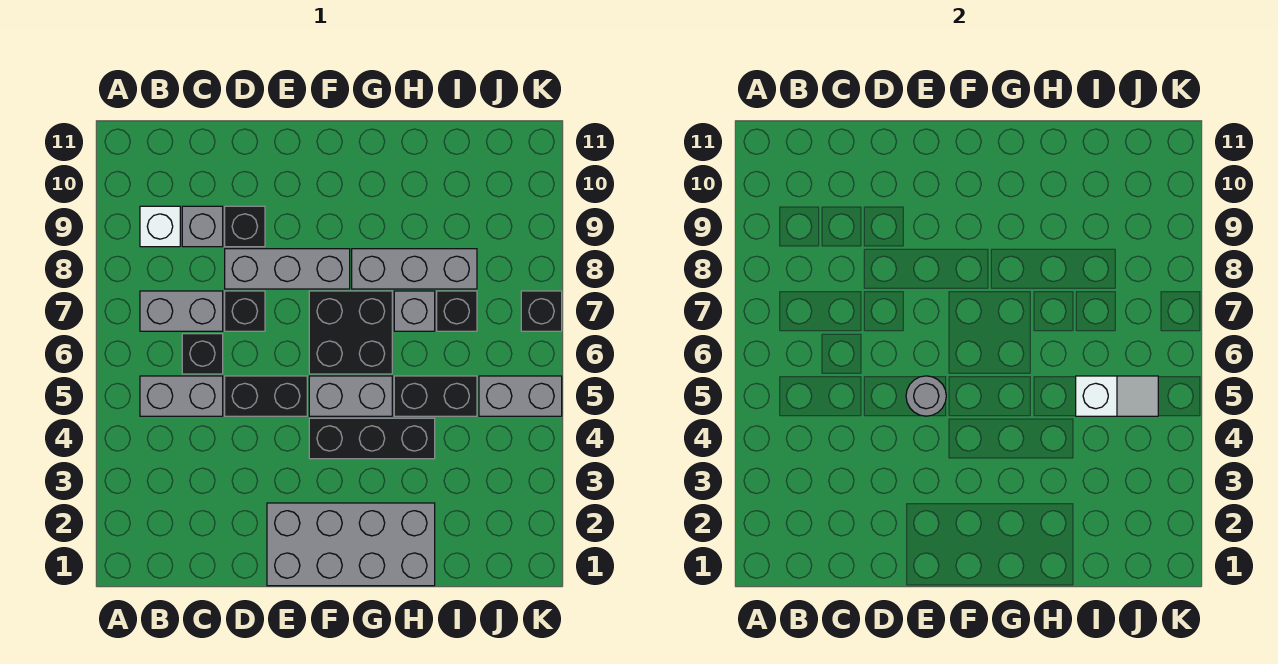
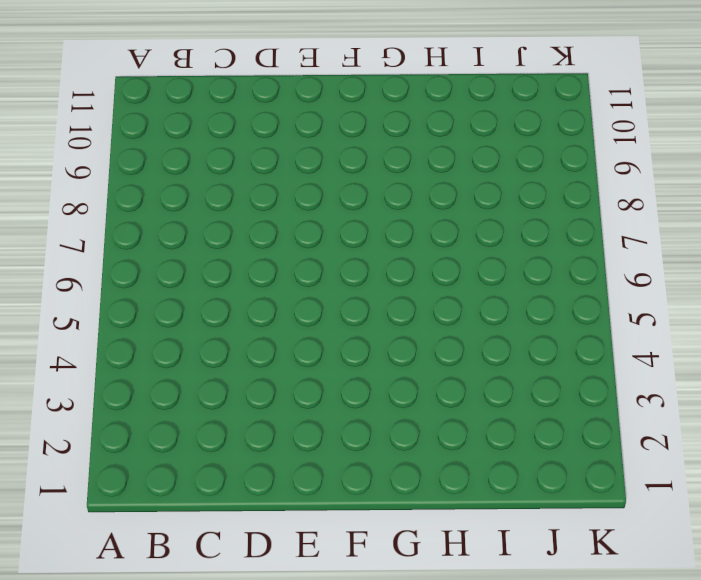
none -> grey 1x2 brick [140,376,223,416]
none -> grey 1x2 brick [140,291,223,331]
none -> white 1x1 brick [140,206,180,247]

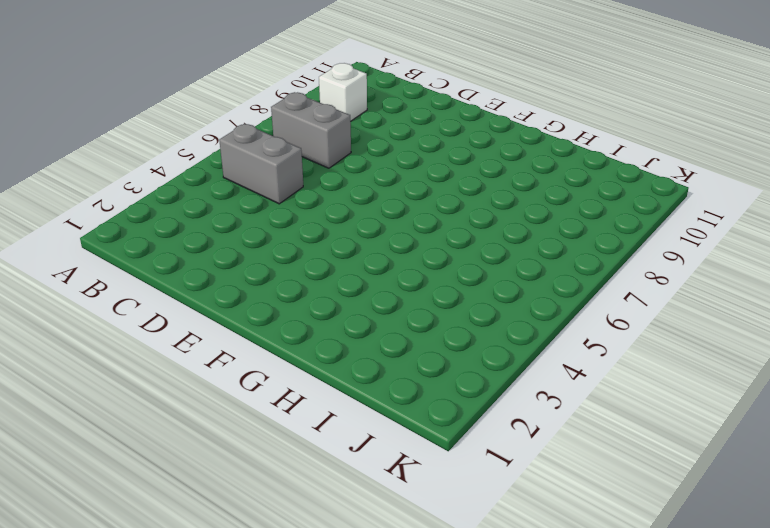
none -> black 1x1 brick [182,334,223,374]
none -> grey 1x1 brick [182,206,223,247]
none -> black 1x2 brick [225,376,307,416]

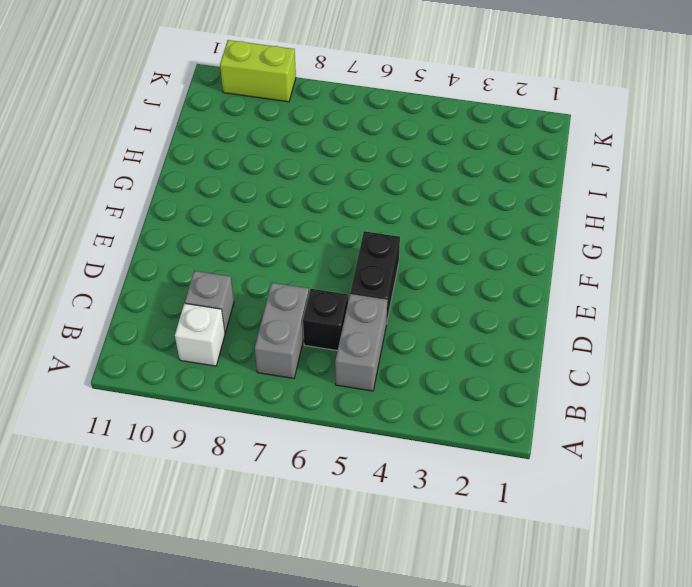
lime 1x2 brick [220,40,296,102] -> none
none -> black 1x1 brick [225,291,265,331]
none -> grey 1x3 brick [225,249,350,289]
none -> black 1x1 brick [225,206,265,247]

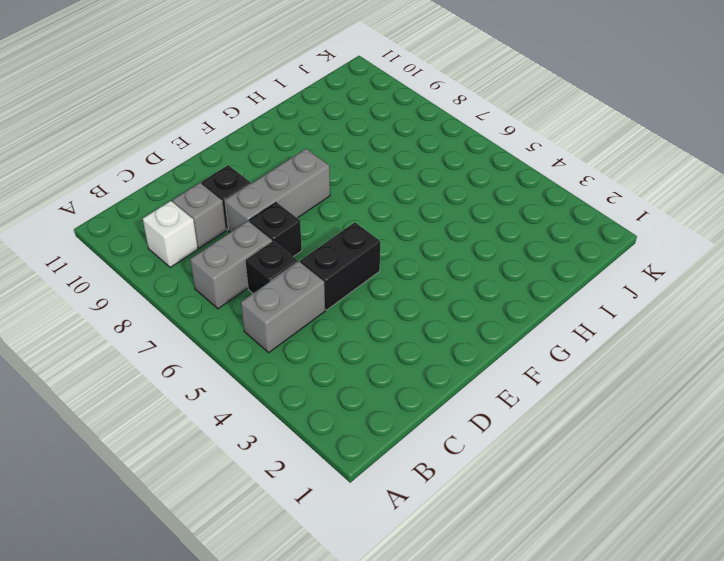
none -> grey 2x4 brick [267,503,435,586]
none -> black 1x3 brick [309,418,435,459]
none -> grey 1x2 brick [309,376,392,416]

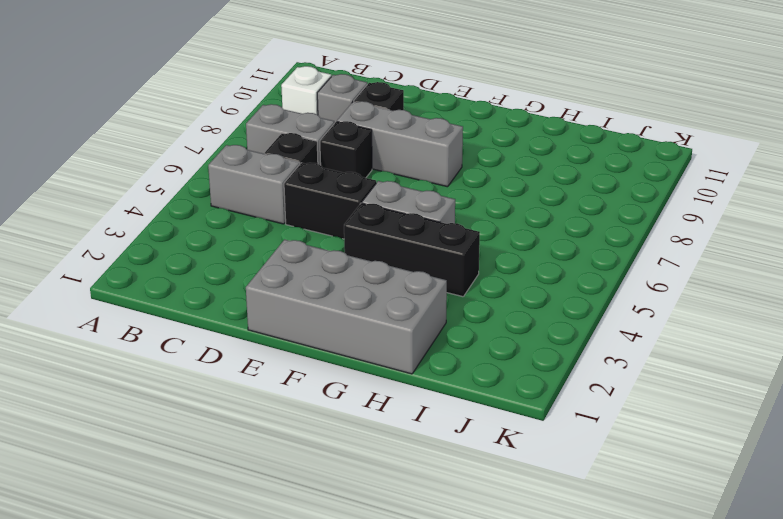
none -> black 2x2 brick [309,291,392,374]
none -> grey 1x3 brick [352,249,477,289]
none -> black 1x2 brick [394,376,477,416]

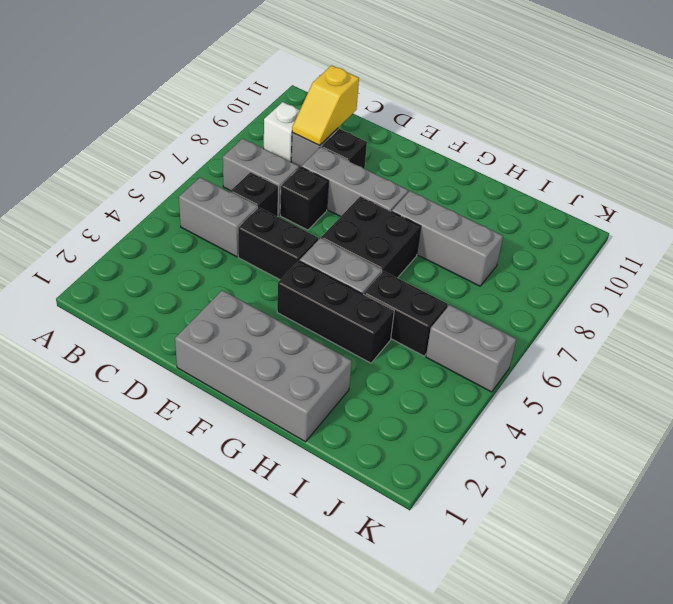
yellow 1x2 slope [292,65,359,145] -> none
none -> grey 1x1 brick [394,291,435,331]
none -> black 1x1 brick [437,291,477,331]
none -> black 1x1 brick [521,291,562,331]

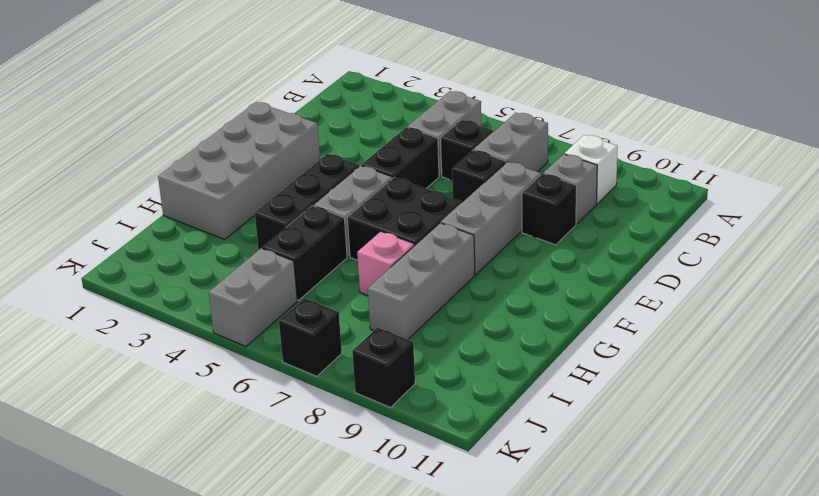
pink 1x1 brick [357,231,414,296] -> grey 1x1 brick [394,291,435,331]
black 1x1 brick [352,328,415,407] -> black 1x1 brick moved to [437,291,477,331]
none -> grey 1x1 round brick [906,376,946,416]
none -> white 1x2 slope [1076,376,1158,416]

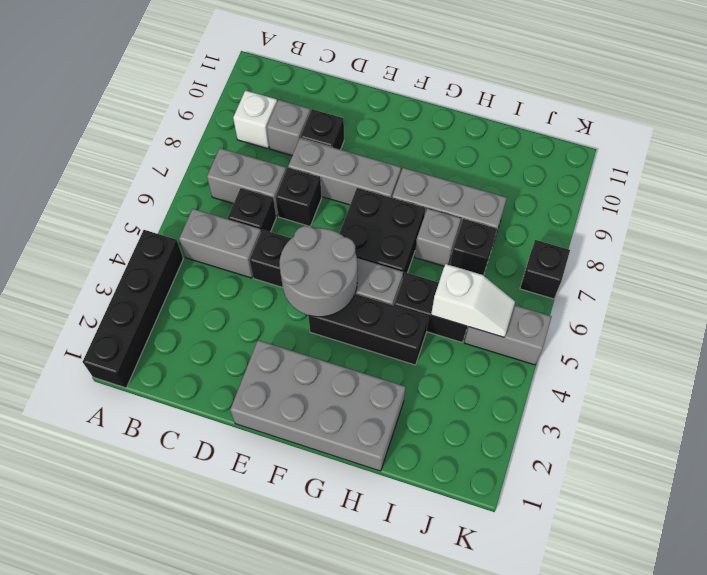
black 1x4 brick [83,230,183,388] -> none
grey 2x2 round brick [279,226,357,317] -> grey 1x1 round brick [906,376,946,416]

